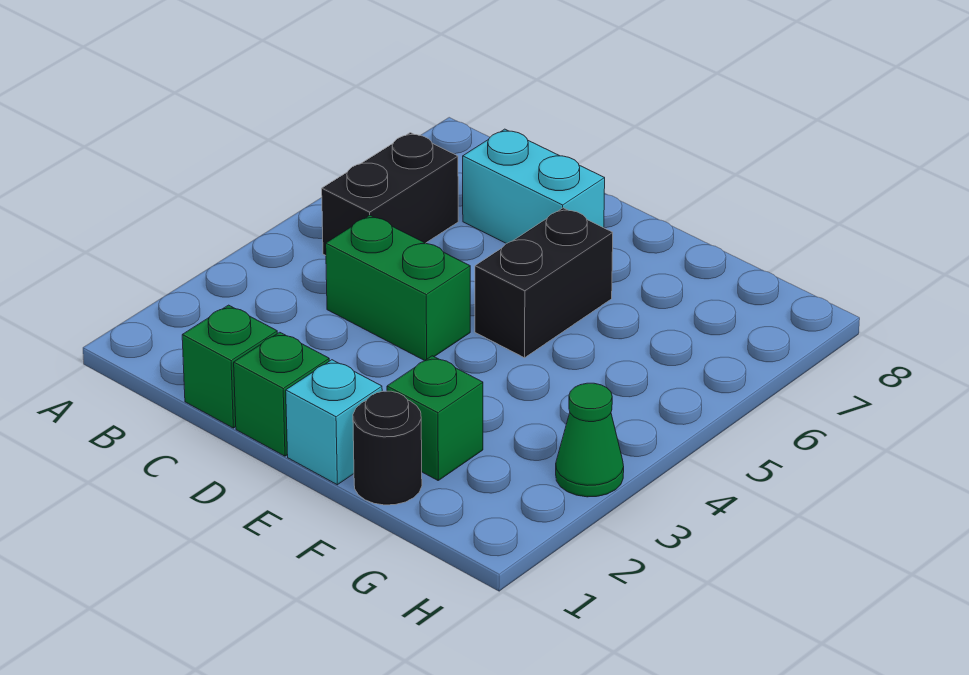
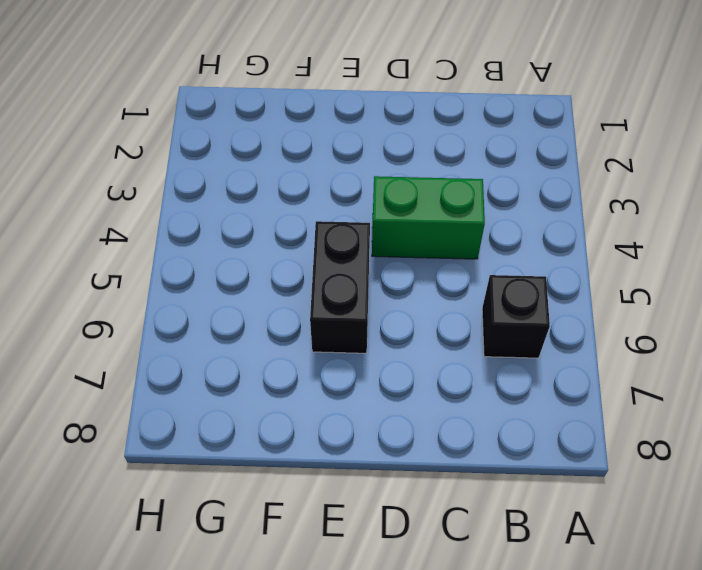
black 1x1 brick [482,275,550,358] -> black 1x2 brick [322,133,458,255]
none -> green 1x1 brick [182,305,277,428]
none -> cyan 1x2 brick [463,129,605,244]

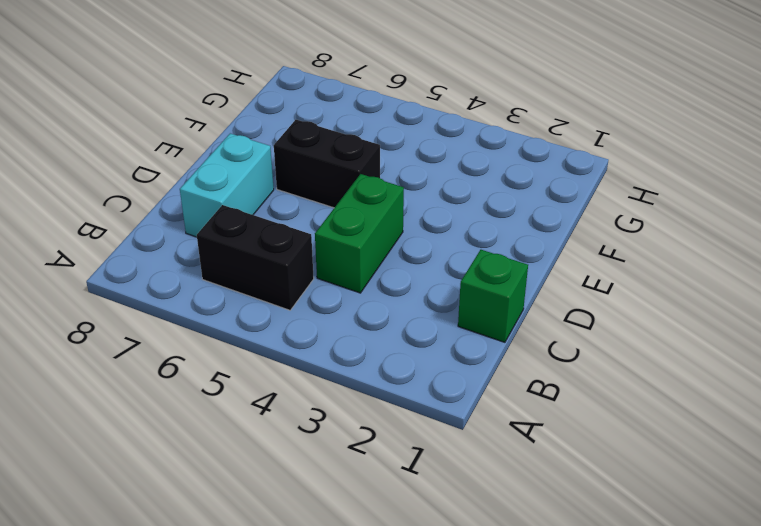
none -> green 1x1 brick [234,332,329,456]
none -> cyan 1x1 brick [286,360,382,485]

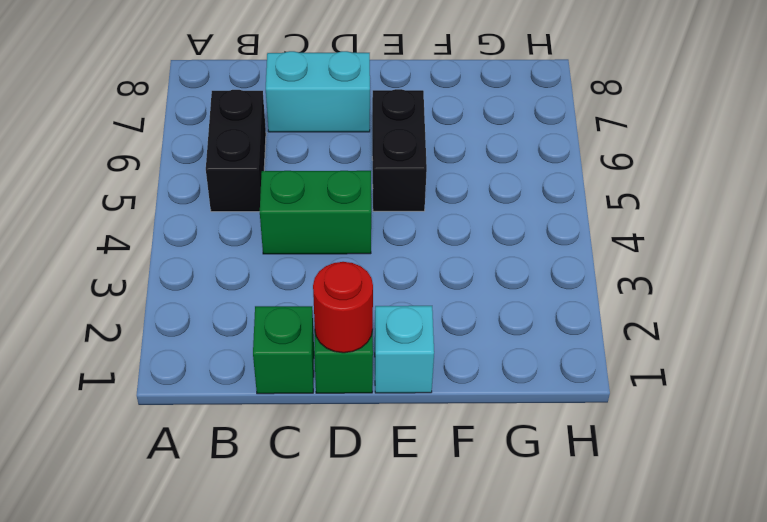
red 1x1 round brick [313,262,373,353] -> none
none -> black 1x1 round brick [353,391,422,505]
none -> green 1x1 brick [387,356,483,480]

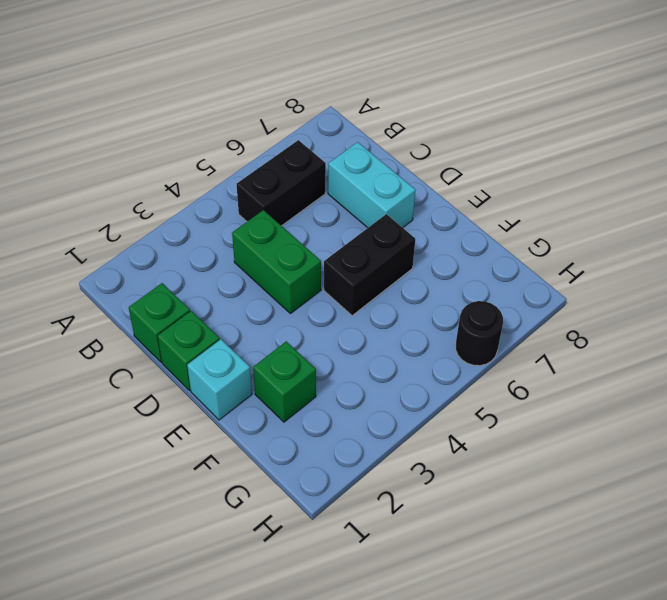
black 1x1 round brick [456,301,503,366] -> black 1x1 round brick moved to [353,391,422,505]
none -> green 1x1 cone [556,383,624,497]

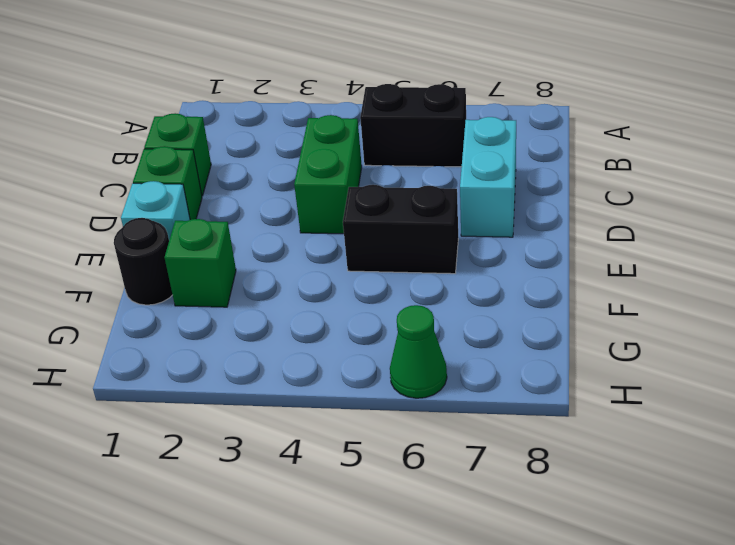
green 1x1 cone [390,305,447,398] -> green 1x1 cone moved to [556,383,624,497]

